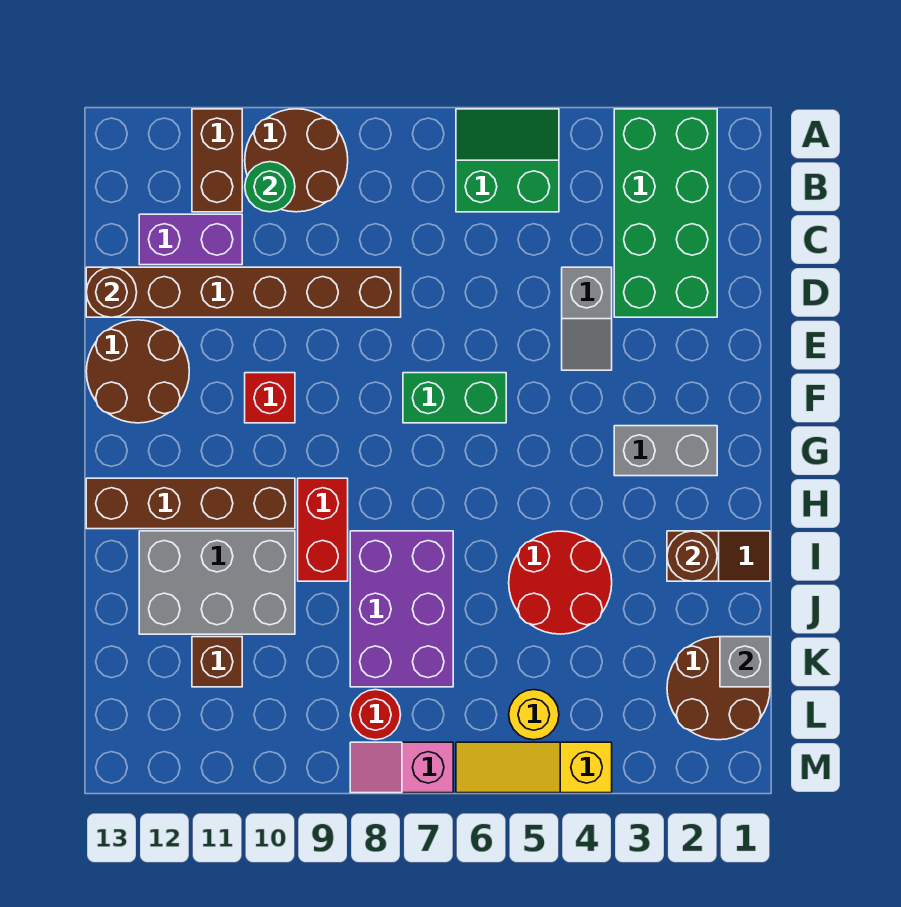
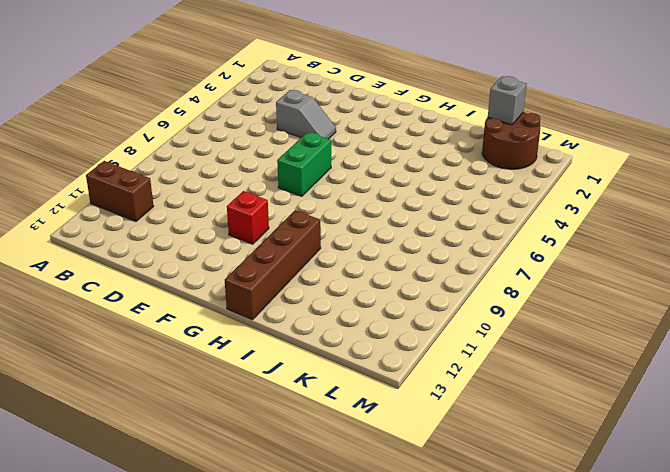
none -> green 2x4 brick [614,109,717,317]
none -> green 2x2 slope [456,109,559,212]
none -> brown 2x2 round brick [245,109,348,212]

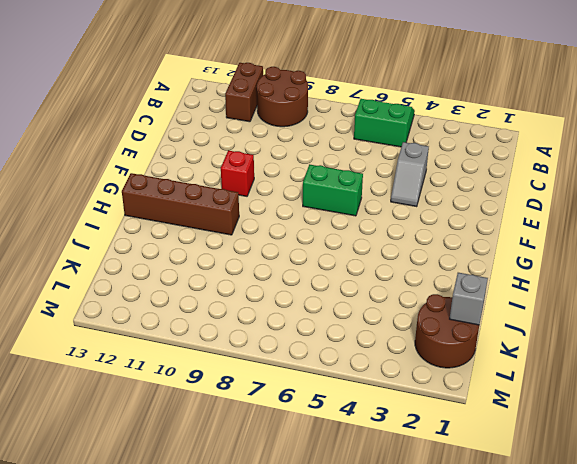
none -> green 2x4 brick [614,109,717,317]
none -> purple 1x2 brick [139,214,242,265]
none -> brown 1x6 brick [86,267,401,317]

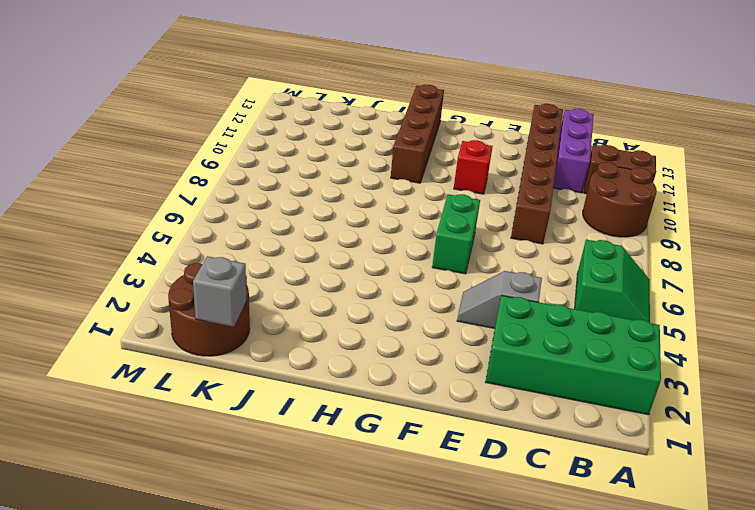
purple 1x3 brick [553,109,594,193] -> purple 1x2 brick [139,214,242,265]
none -> brown 2x2 round brick [86,320,189,423]
none -> grey 1x2 brick [614,426,717,476]
none -> red 1x2 brick [298,478,348,581]

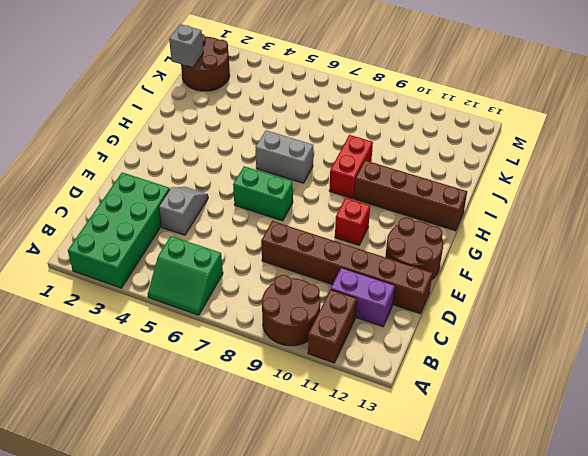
grey 1x2 brick [255,130,313,183] -> grey 1x2 brick moved to [614,426,717,476]
none -> brown 1x2 slope [667,531,770,581]
none -> red 2x2 round brick [509,531,612,634]
none -> purple 2x3 brick [350,531,453,687]

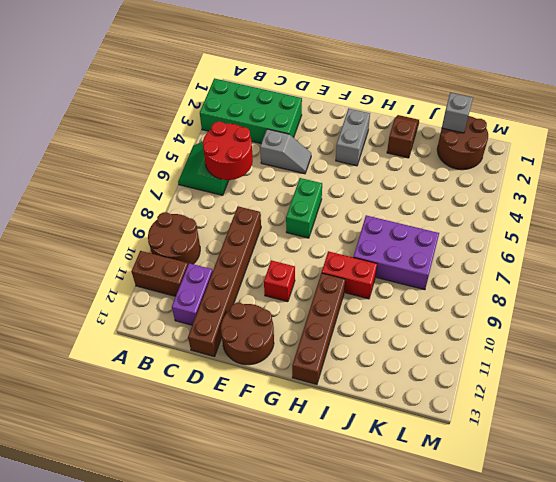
red 2x2 round brick [203,122,253,180] -> red 2x2 round brick moved to [509,531,612,634]
none -> grey 2x3 brick [139,531,295,634]
none -> brown 1x1 brick [192,637,242,687]
none -> yellow 1x1 round brick [509,690,559,740]

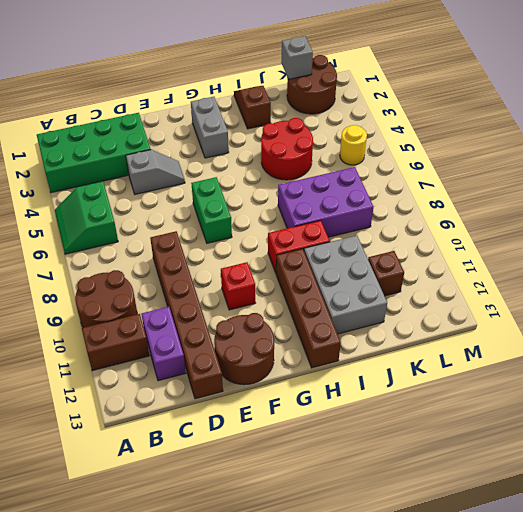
none -> red 1x1 round brick [350,690,401,740]
none -> yellow 1x3 slope [456,742,612,793]
none -> pink 1x2 slope [350,742,453,793]

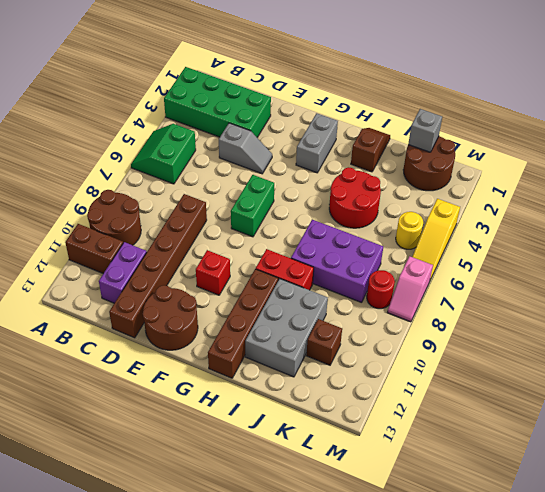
none -> green 1x1 round brick [245,162,295,212]
none -> brown 1x1 round brick [86,267,137,317]
none -> brown 1x1 round brick [667,531,717,581]

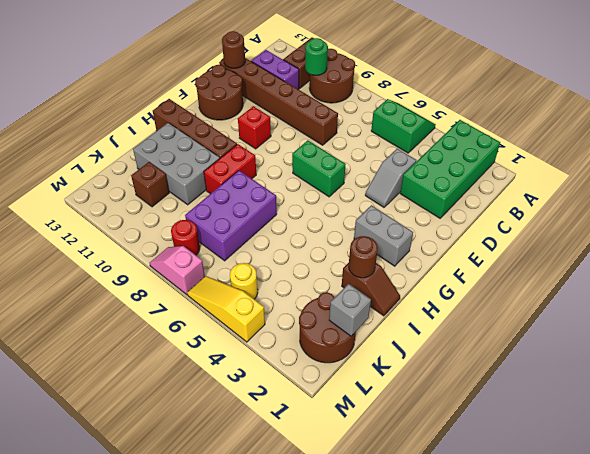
none -> red 2x2 round brick [509,531,612,634]

